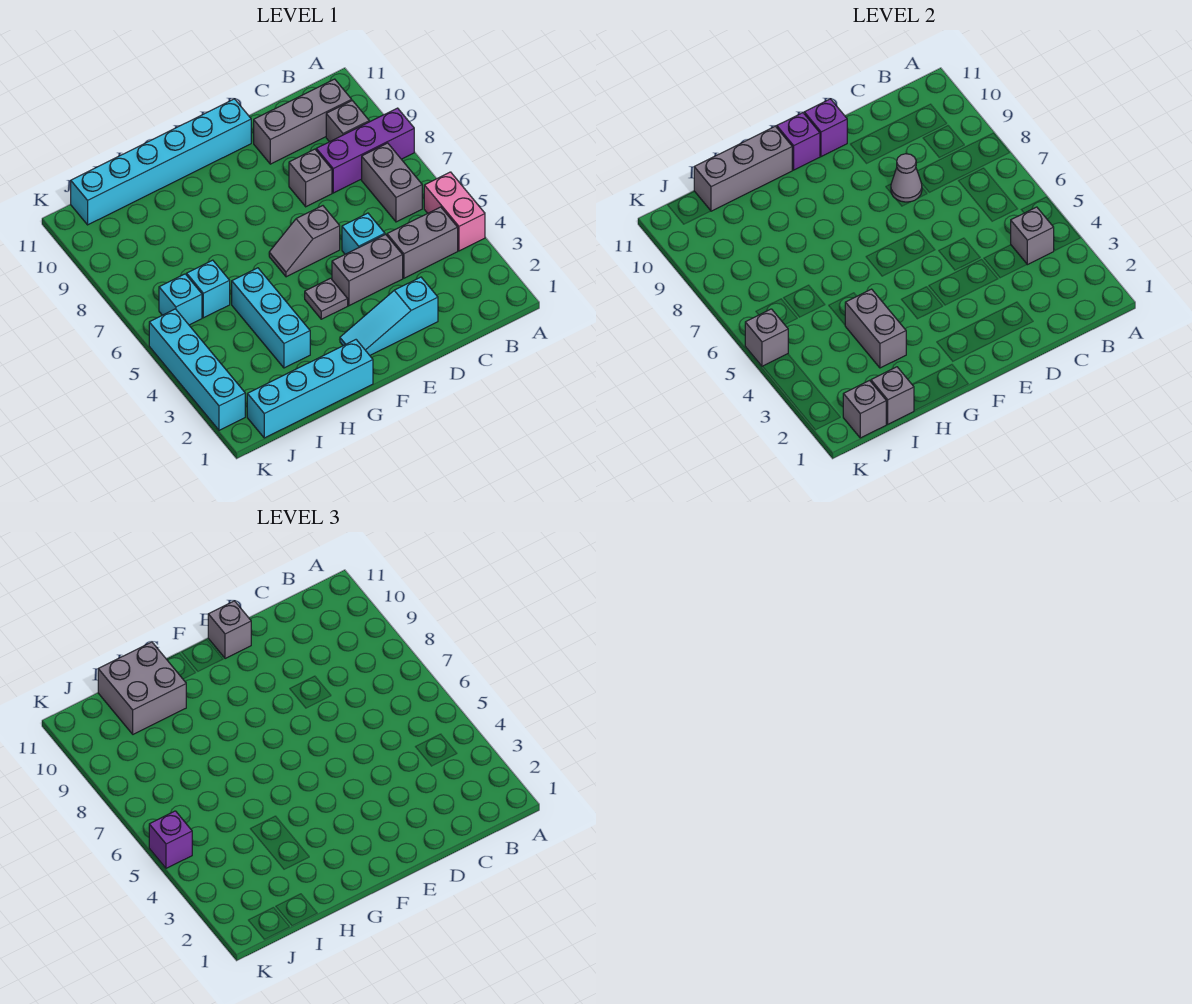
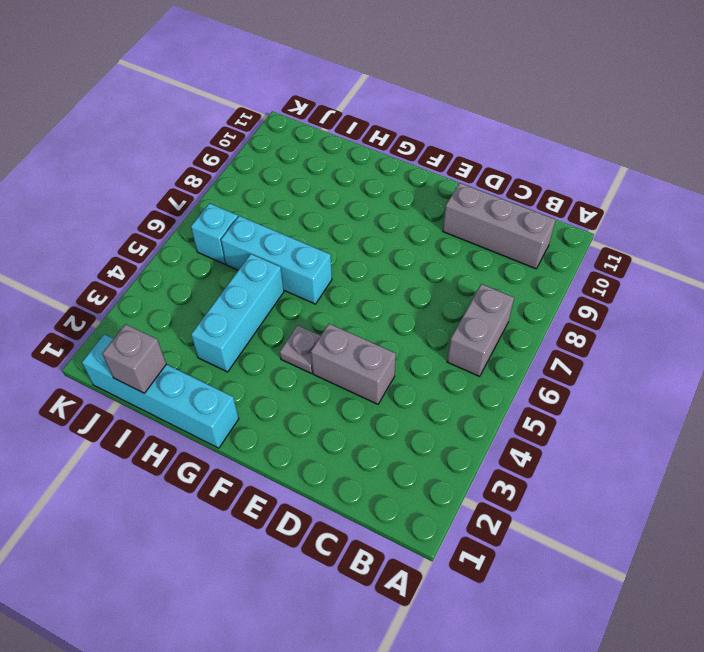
cyan 1x3 brick [221,216,332,304] -> cyan 1x1 brick [187,260,230,318]
none -> pink 1x2 brick [424,172,485,251]
none -> purple 1x3 brick [316,108,414,193]
none -> grey 1x2 brick [387,207,458,278]
none -> grey 1x1 brick [326,101,369,142]

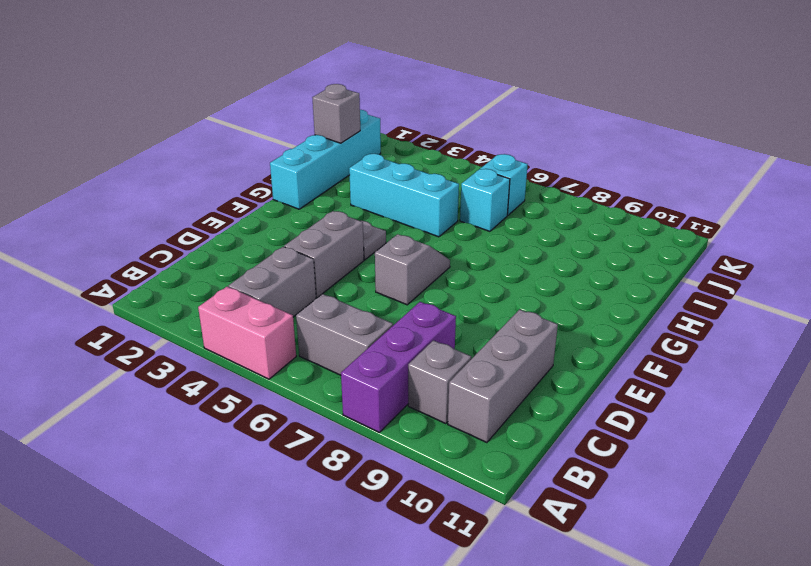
none -> cyan 1x3 slope [340,277,438,355]
none -> cyan 1x1 brick [342,213,385,254]
none -> grey 1x1 brick [289,149,332,207]
none -> cyan 1x6 brick [71,99,251,225]

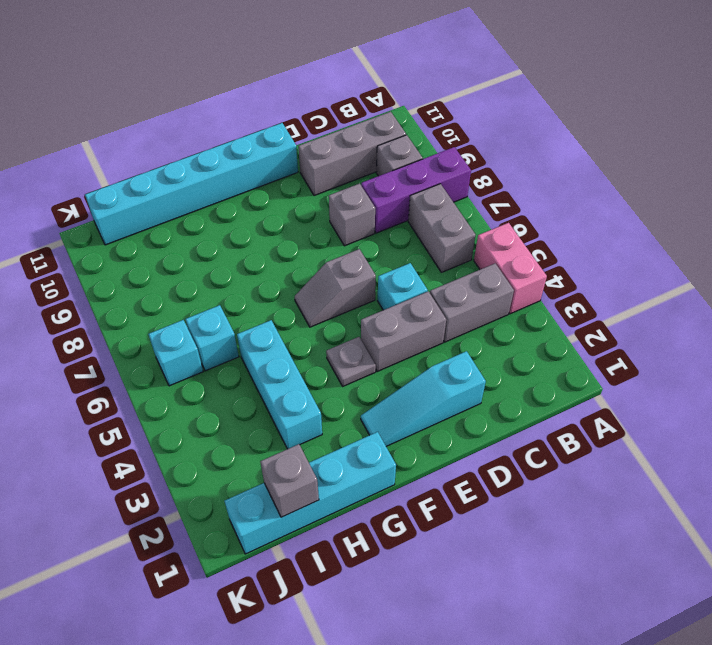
none -> cyan 1x4 brick [149,309,245,430]
none -> grey 1x1 brick [1011,207,1054,265]
none -> grey 1x1 cone [891,154,922,202]
none -> purple 1x1 brick [804,99,847,157]

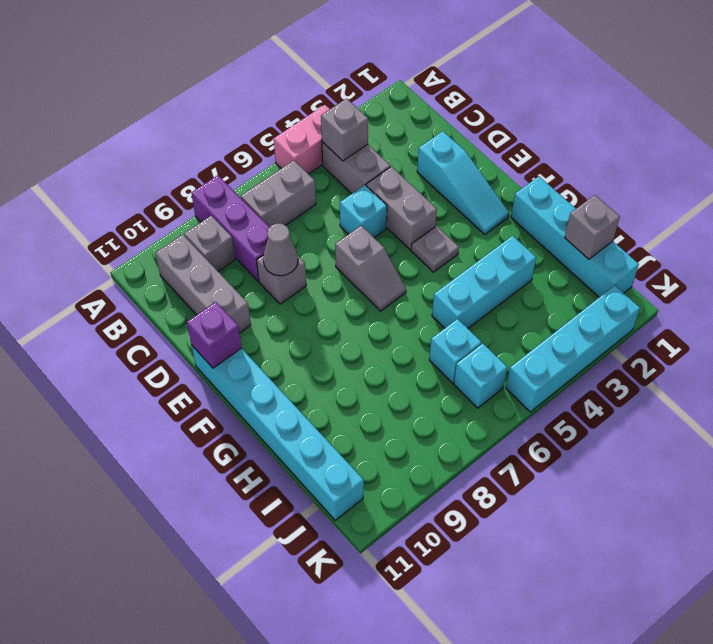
none -> purple 1x1 brick [777,113,820,170]
none -> grey 1x3 brick [694,126,792,211]
none -> grey 1x2 brick [845,289,906,368]
none -> grey 1x1 brick [843,381,887,438]

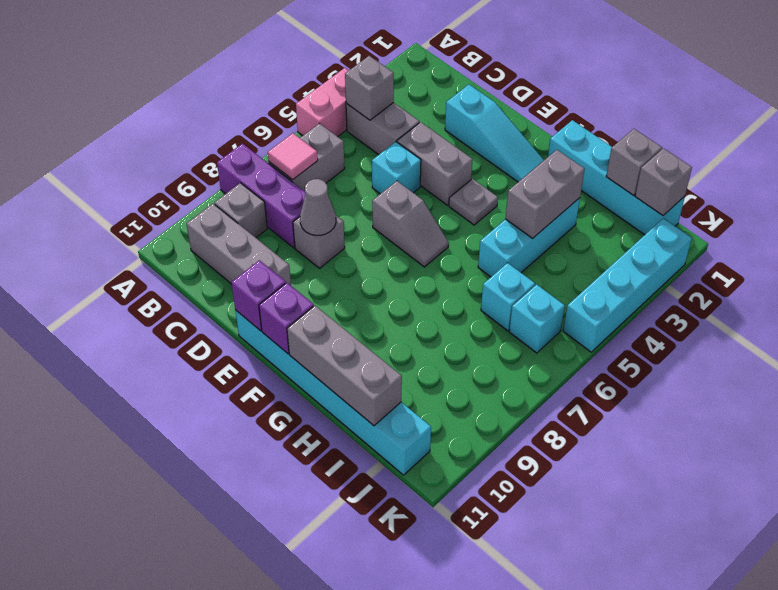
pink 1x1 tile [268,133,318,180] -> none
none -> grey 1x1 brick [745,309,788,366]
none -> grey 1x1 brick [208,601,251,659]
none -> grey 2x2 brick [98,642,186,734]
none -> purple 1x1 brick [149,811,192,868]

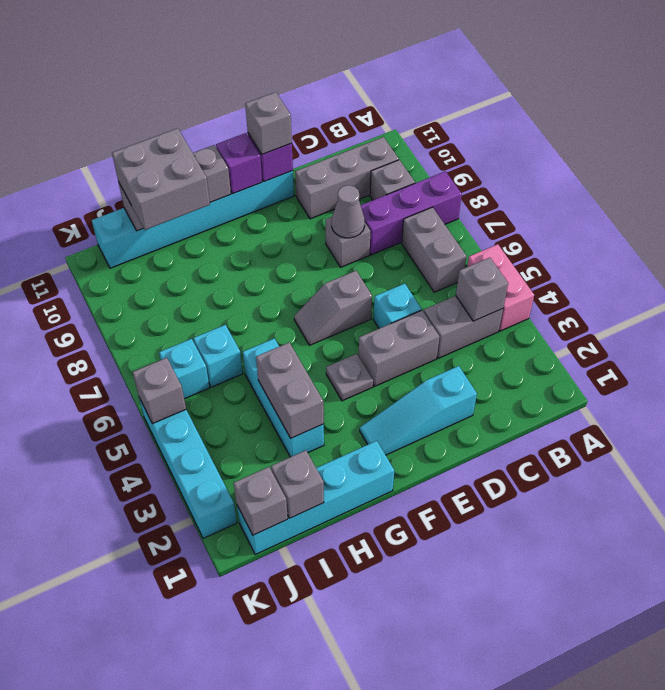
none -> purple 1x1 brick [149,811,192,868]

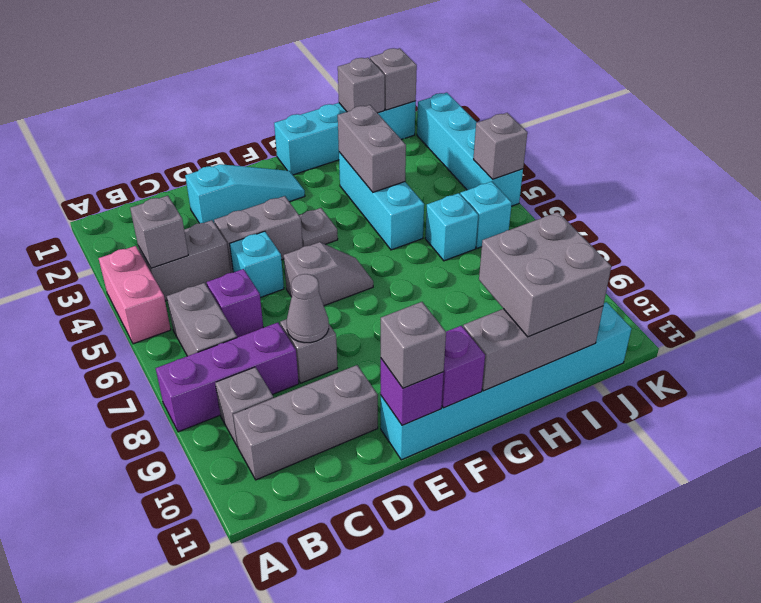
purple 1x1 brick [207,269,263,337] -> purple 1x1 brick moved to [149,811,192,868]

